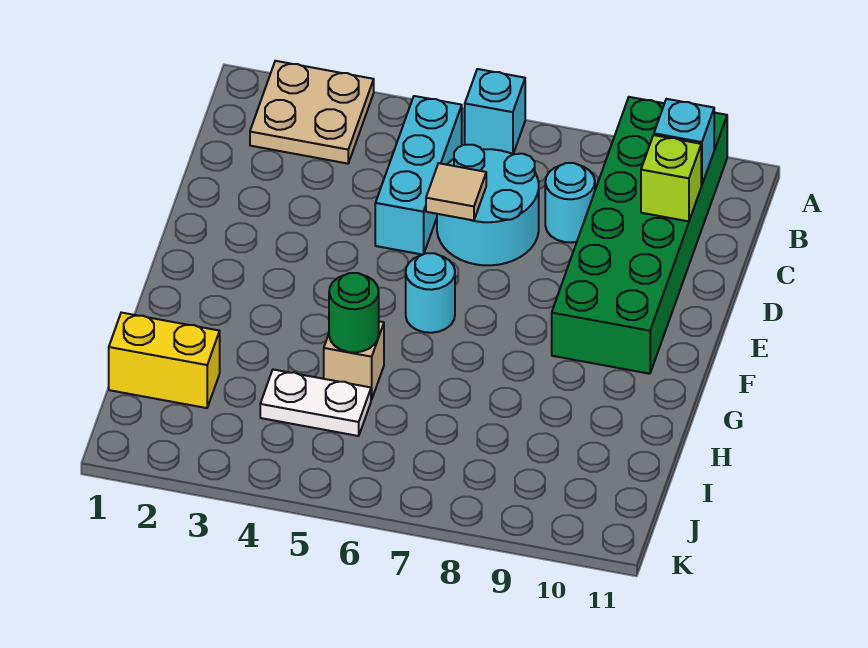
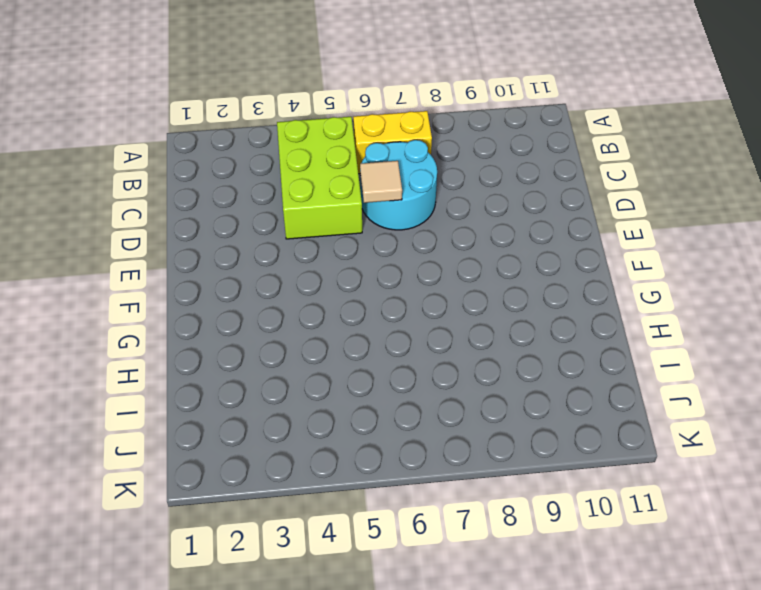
lime 2x3 brick [277,117,362,239] -> cyan 1x3 brick [375,96,462,255]
yellow 1x2 brick [353,111,432,174] -> yellow 1x2 brick moved to [109,313,220,408]
none -> tan 2x2 plate [250,61,374,164]
none -> cyan 1x1 brick [465,69,525,154]
none -> green 2x6 brick [552,97,727,374]

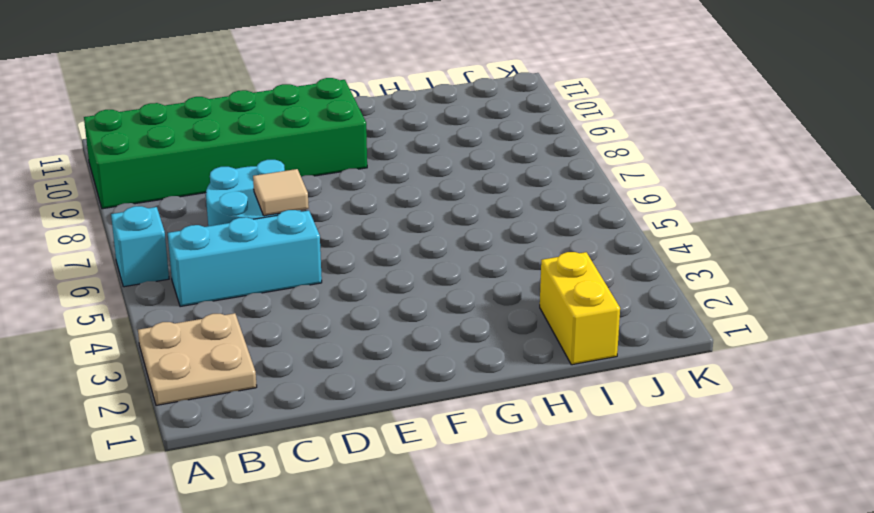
none -> cyan 1x1 round brick [545,163,595,243]
none -> cyan 1x1 round brick [406,253,455,333]
none -> tan 1x1 brick [324,321,384,400]

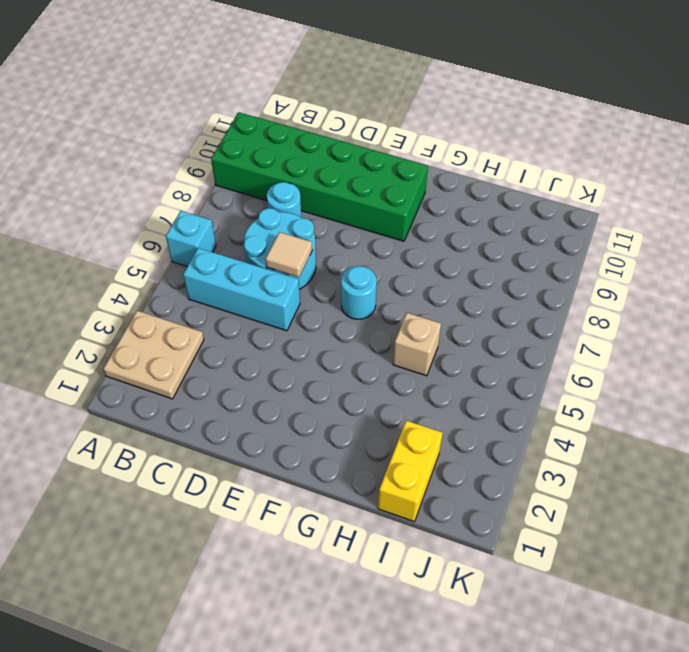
none -> white 1x2 plate [260,370,371,436]
none -> cyan 1x1 brick [654,99,714,185]
none -> lime 1x1 brick [641,135,701,221]

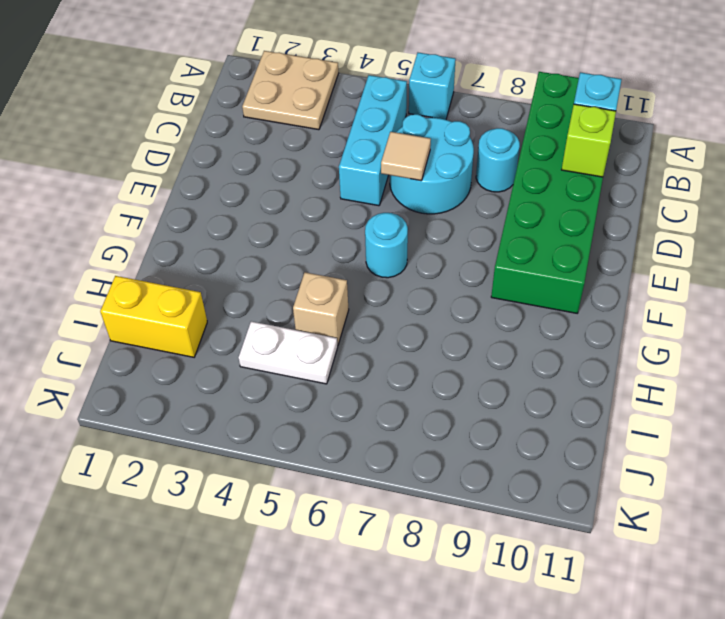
none -> green 1x1 round brick [329,273,379,352]

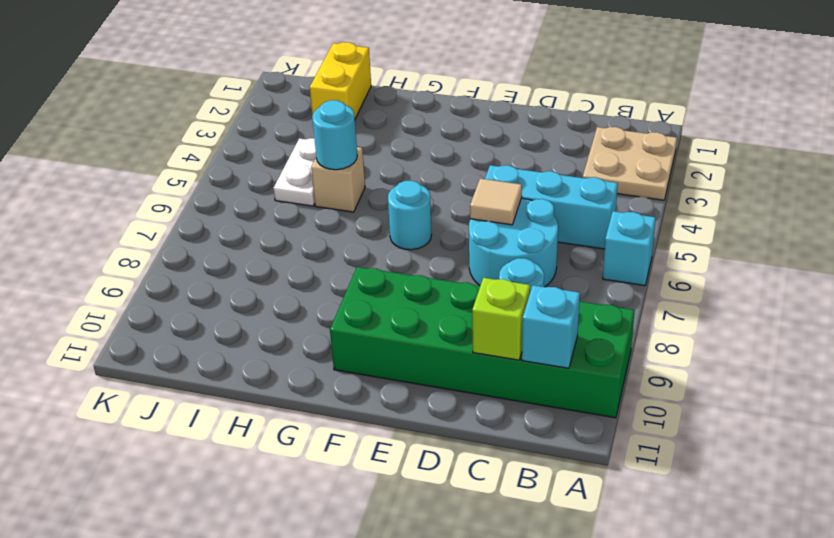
cyan 1x1 round brick [312,100,357,170] -> green 1x1 round brick [329,273,379,352]

